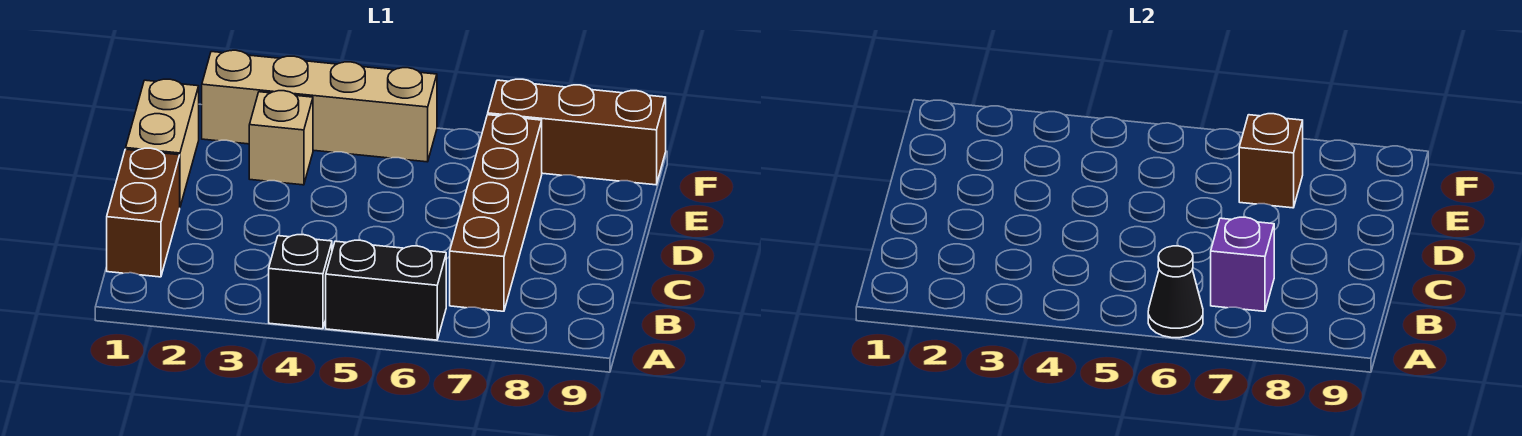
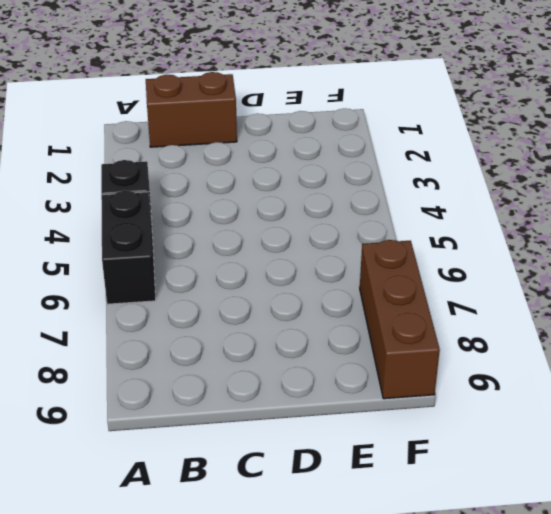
none -> brown 1x4 brick [450,114,542,311]
none -> tan 1x2 brick [126,79,199,206]

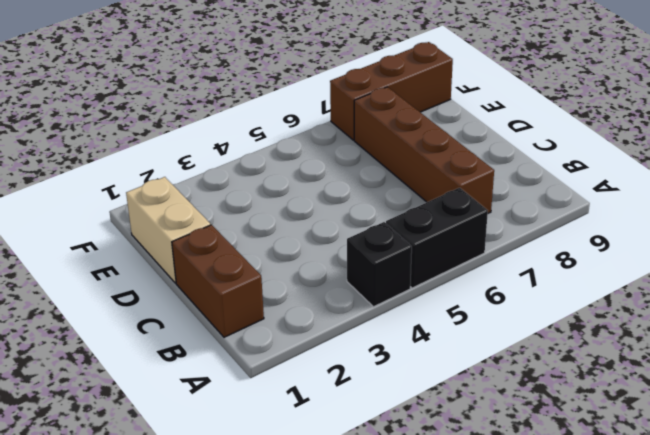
none -> tan 1x1 brick [249,91,313,185]
none -> tan 1x4 brick [202,50,437,162]

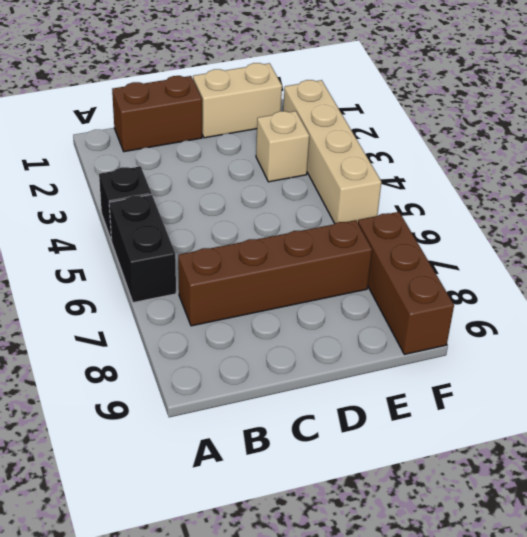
none -> black 1x1 cone [1148,246,1203,338]
none -> purple 1x1 brick [1211,217,1274,311]

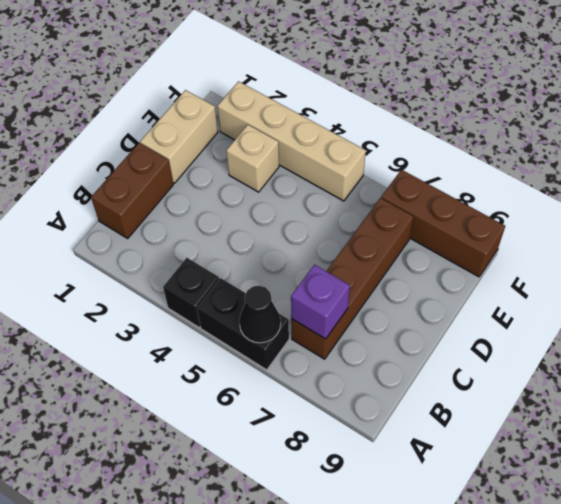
none -> brown 1x1 brick [1239,114,1303,208]

